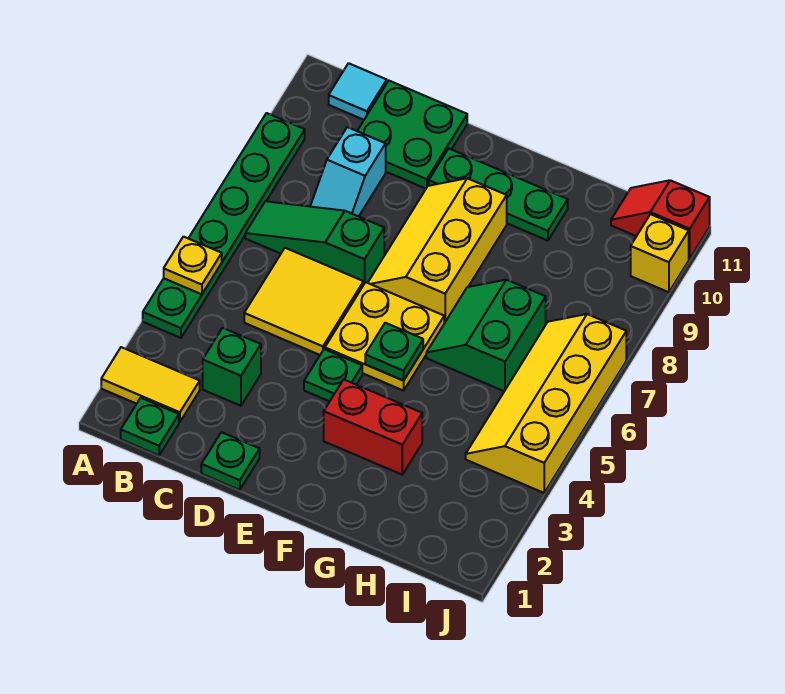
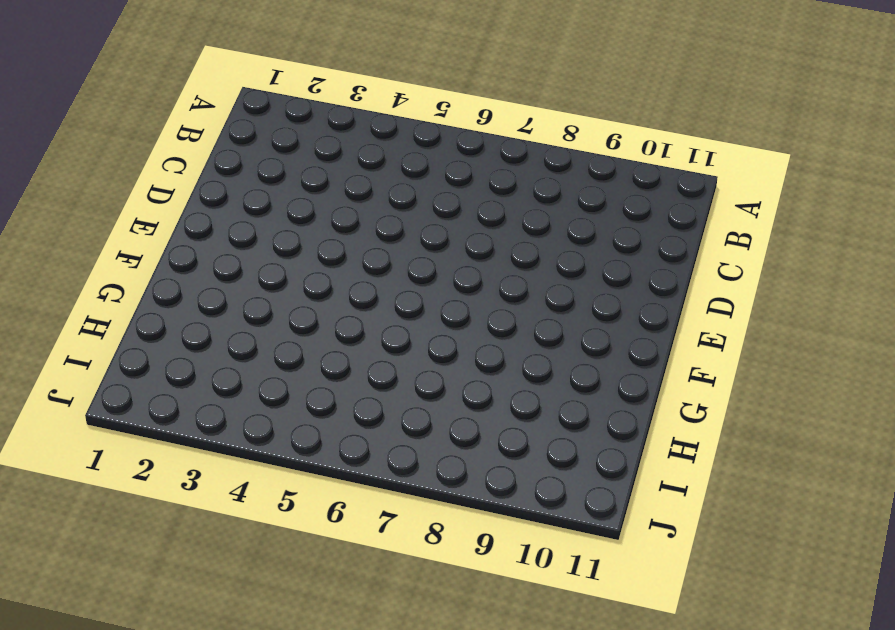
none -> yellow 1x2 tile [101,347,200,422]
none -> green 1x6 plate [143,113,305,338]
none -> green 1x1 plate [121,398,179,455]

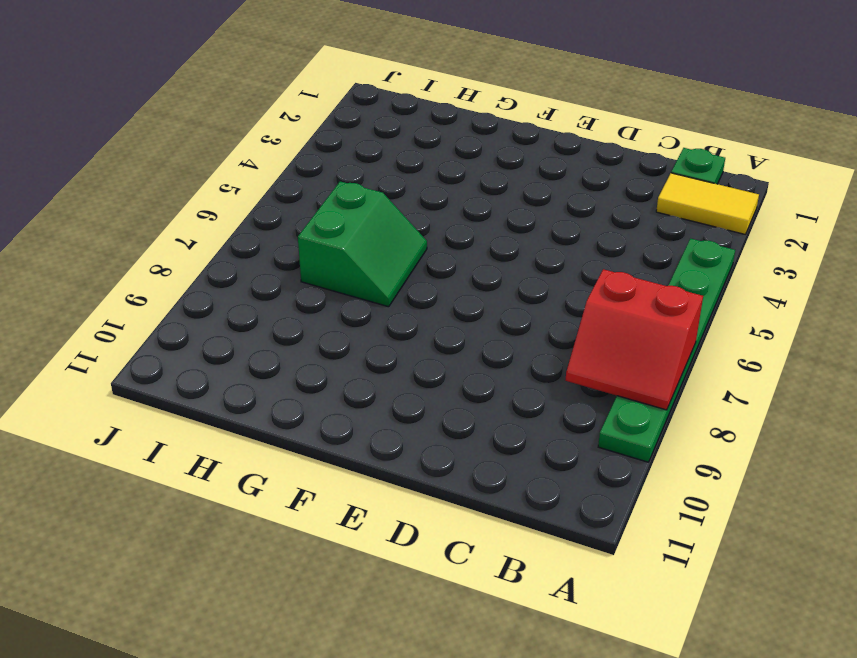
red 2x2 slope [566,269,703,410] -> none
none -> green 1x3 slope [245,201,384,284]
none -> cyan 1x1 tile [329,63,387,120]
none -> green 1x1 brick [203,328,261,406]

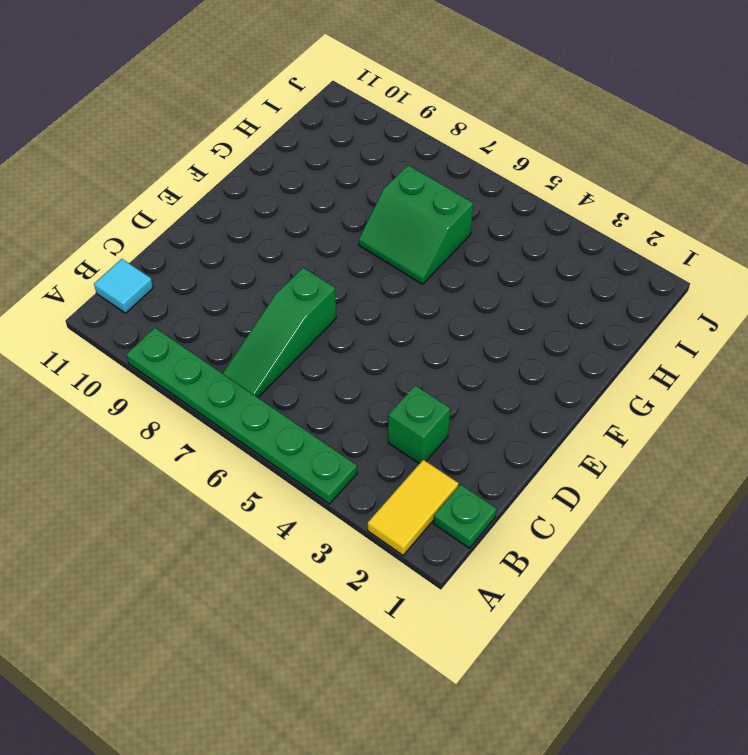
none -> yellow 2x2 tile [244,248,364,355]
none -> cyan 1x2 slope [310,127,386,216]
none -> green 2x2 plate [358,81,467,189]

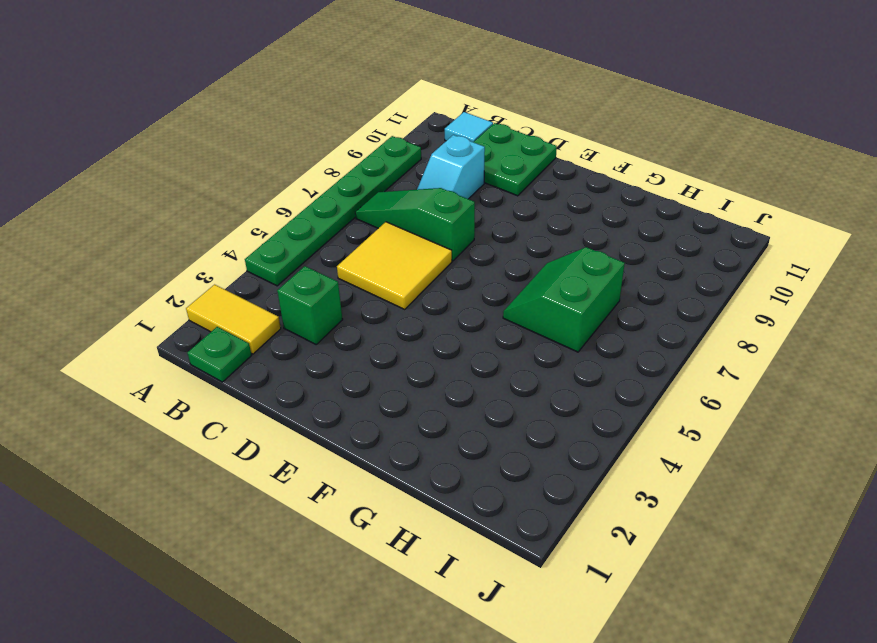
none -> green 1x1 plate [201,432,260,490]
none -> green 1x1 plate [304,349,362,401]
none -> yellow 2x2 plate [325,282,444,391]

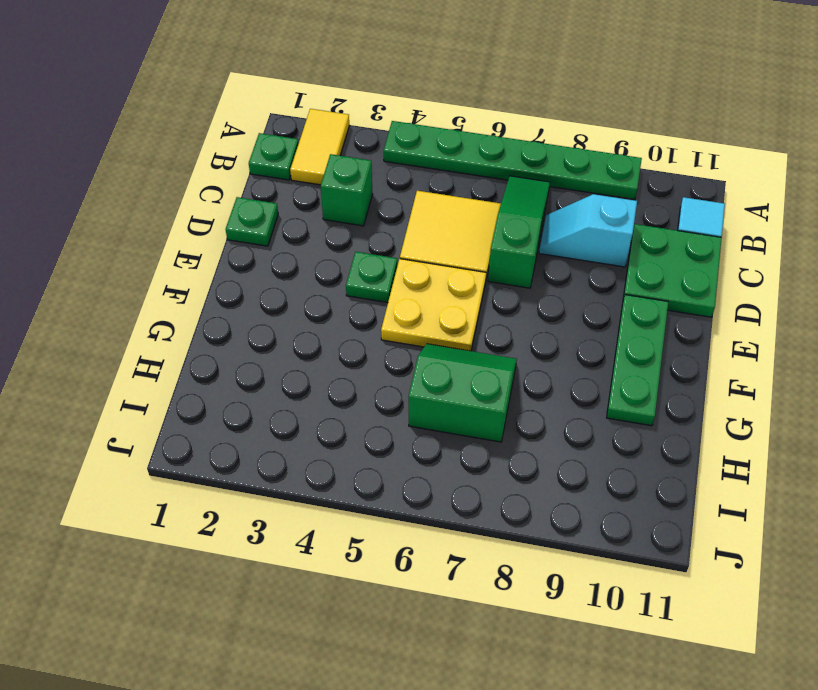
none -> yellow 2x3 slope [368,178,507,323]
none -> red 1x2 brick [324,380,422,475]
none -> yellow 2x4 slope [466,314,626,493]

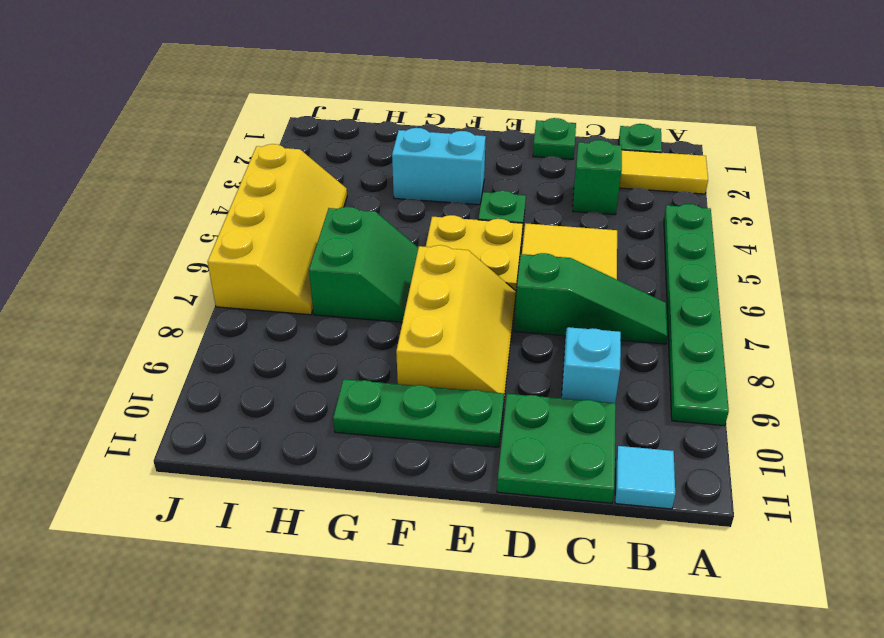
cyan 1x2 brick [392,128,486,205] -> red 1x2 brick [324,380,422,475]
none -> red 1x2 slope [611,180,710,259]
none -> yellow 1x1 brick [631,214,689,292]
none -> yellow 1x1 plate [164,237,222,294]

